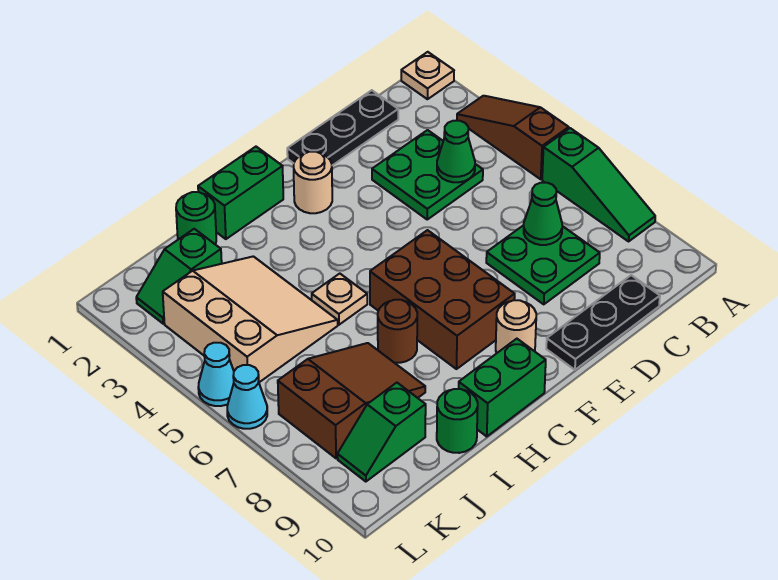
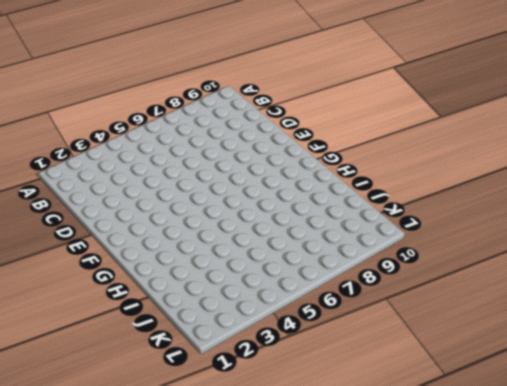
none -> tan 1x1 plate [401,52,454,99]
none -> brown 1x3 slope [457,96,569,179]
none -> green 1x3 slope [542,128,655,241]

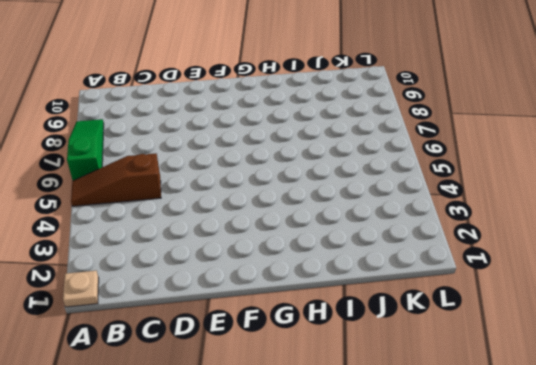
brown 1x3 slope [71,153,161,206] -> brown 1x3 slope turned to [457,96,569,179]
none -> black 1x3 plate [287,90,398,165]
none -> green 2x2 plate [372,130,483,219]
none -> green 2x2 plate [486,225,600,304]

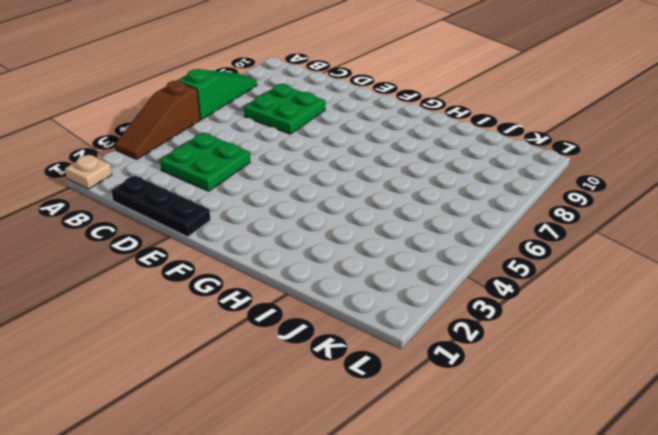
none -> black 1x3 plate [546,275,660,370]
none -> tan 1x1 round brick [294,152,332,213]
none -> brown 2x3 brick [370,230,515,369]

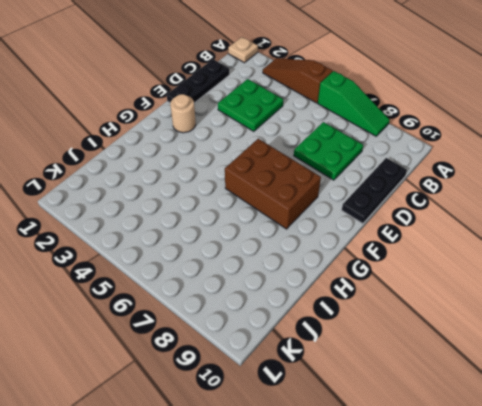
none -> tan 1x1 round brick [496,300,536,353]
none -> green 1x2 brick [198,147,283,239]
none -> green 1x2 brick [459,339,546,436]

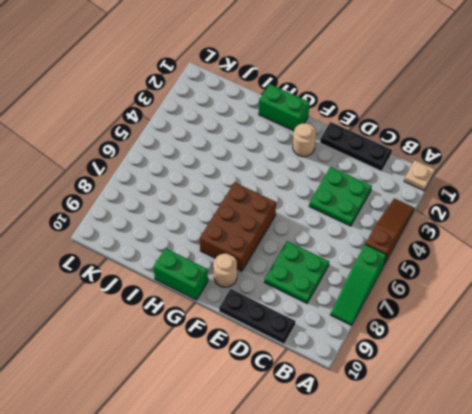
none -> tan 1x1 plate [312,274,367,325]
none -> brown 1x1 round brick [378,300,417,363]
none -> green 1x1 round brick [176,192,216,244]

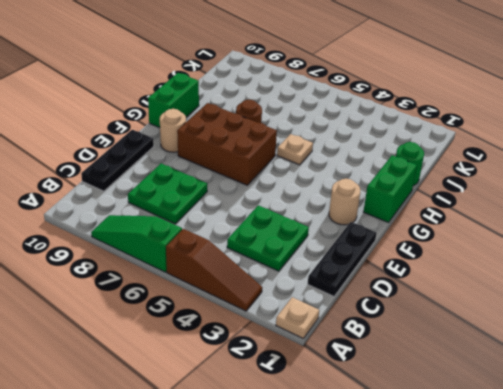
none -> tan 3x3 slope [163,256,338,382]
none -> brown 2x3 slope [278,343,425,458]
none -> green 1x1 round brick [437,389,478,453]

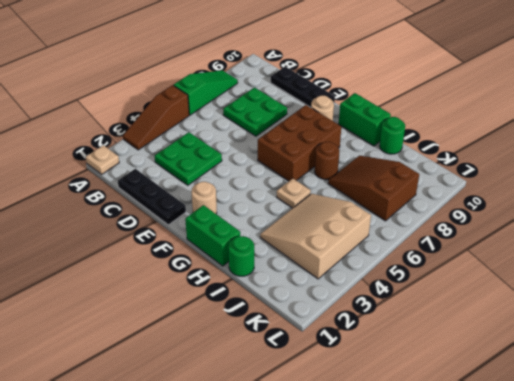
none -> green 1x2 slope [136,229,222,324]
none -> green 1x2 slope [337,383,426,482]
none -> cyan 1x1 cone [198,343,234,406]

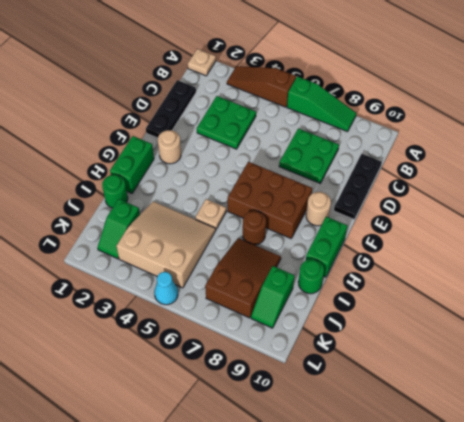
none -> cyan 1x1 cone [227,365,267,429]
none -> green 1x1 cone [437,121,475,182]
none -> green 1x1 cone [524,183,562,245]

